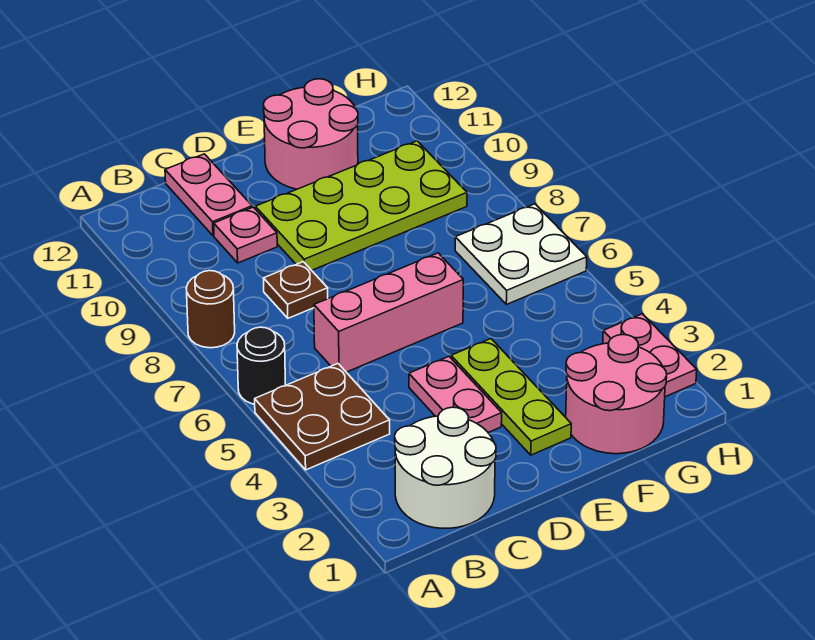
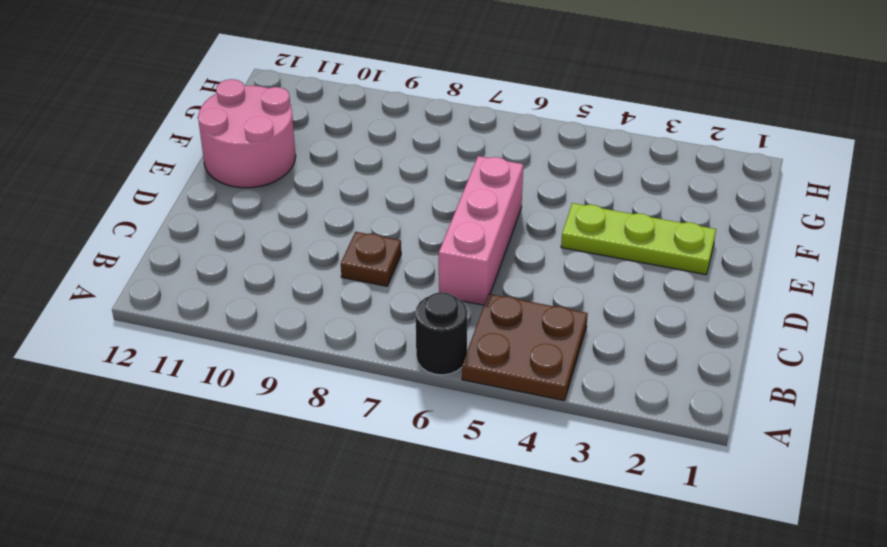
none -> brown 1x1 round brick [186,271,235,348]
none -> white 2x2 round brick [395,407,496,528]
none -> pink 1x1 plate [214,207,277,263]

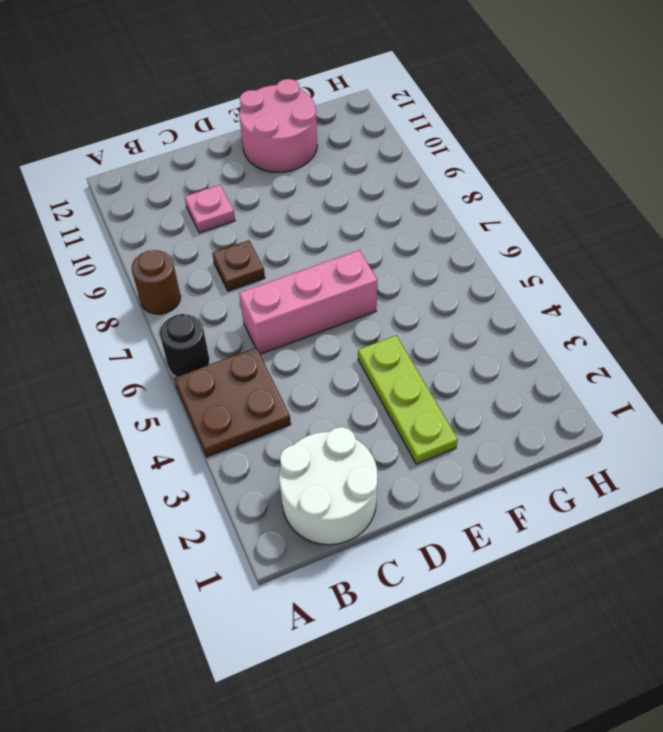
none -> pink 1x2 plate [165,154,252,236]
none -> pink 1x2 plate [409,356,502,432]
none -> lime 2x4 plate [255,141,467,270]

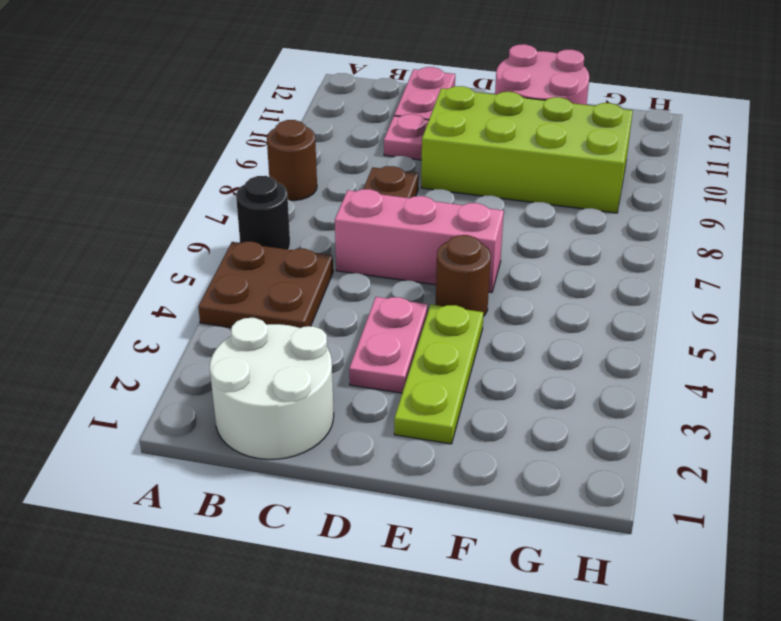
lime 2x4 brick [421,86,633,213] -> lime 2x4 plate [255,141,467,270]
brown 1x1 round brick [436,235,491,316] -> none
none -> pink 2x2 round brick [566,335,667,454]
none -> white 2x2 plate [455,204,587,305]
none -> pink 1x2 plate [603,314,697,397]

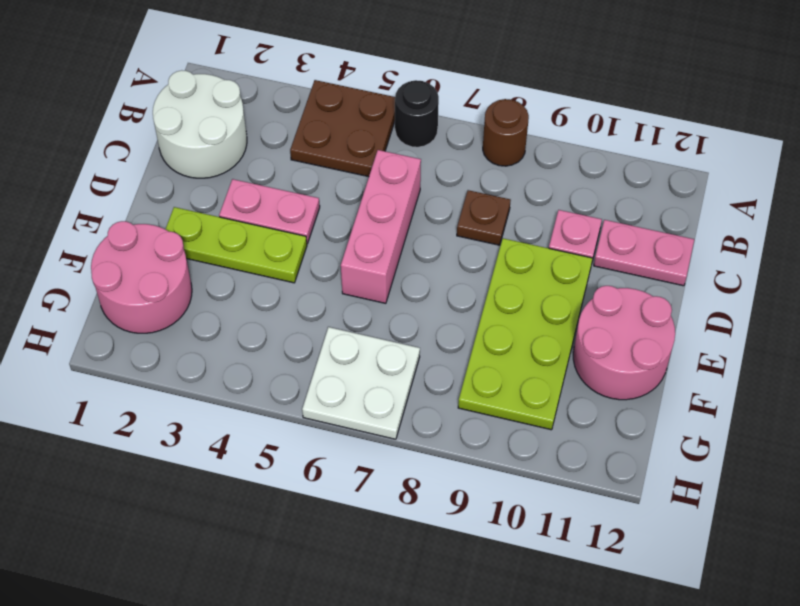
none -> pink 1x2 plate [603,314,697,397]

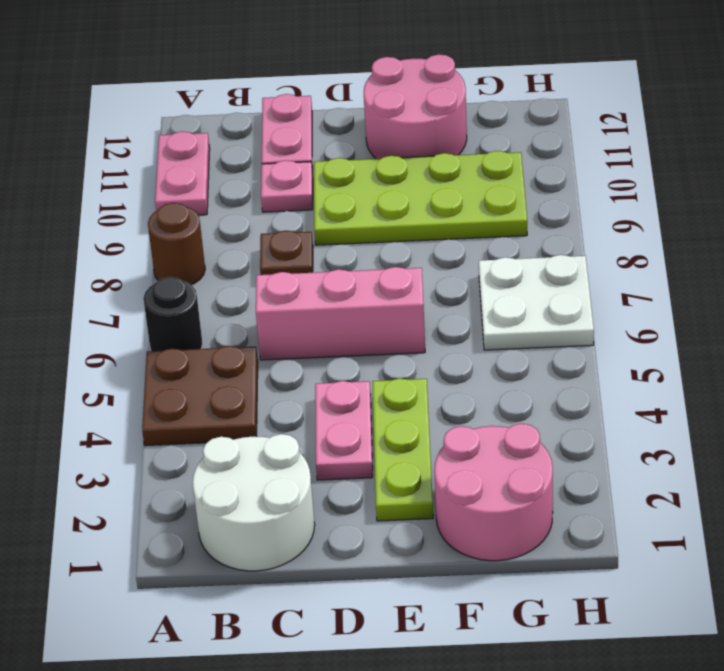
pink 1x2 plate [155,131,210,215] -> pink 1x2 plate moved to [603,314,697,397]

